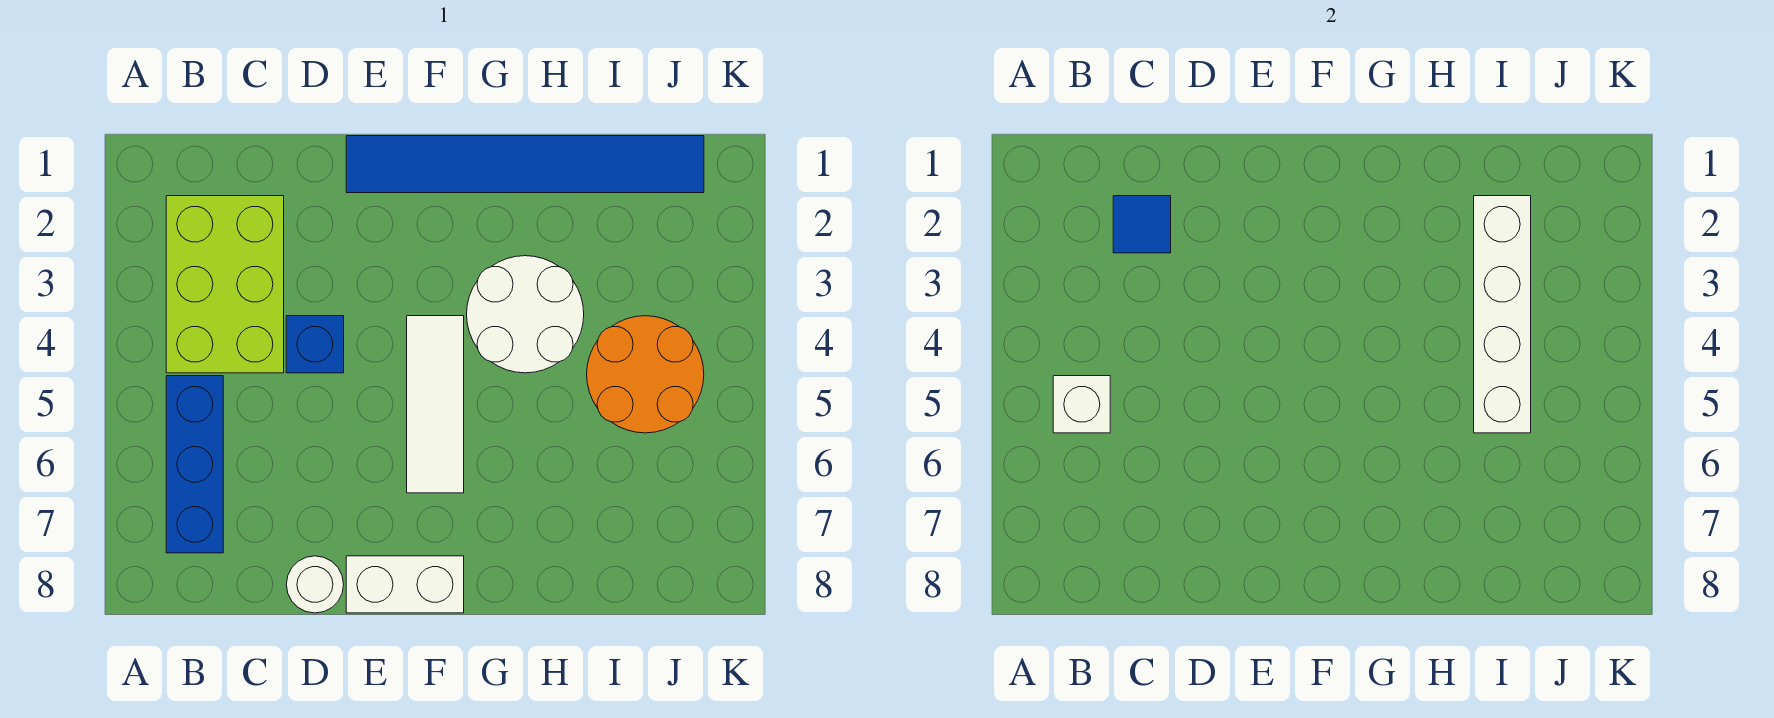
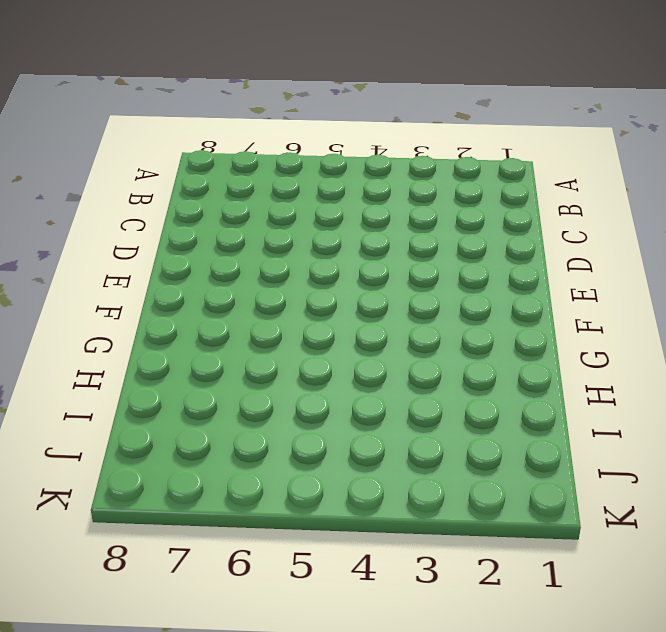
none -> lime 2x3 brick [166,196,284,373]
none -> blue 1x3 brick [166,376,223,553]
none -> blue 1x1 brick [286,316,344,373]

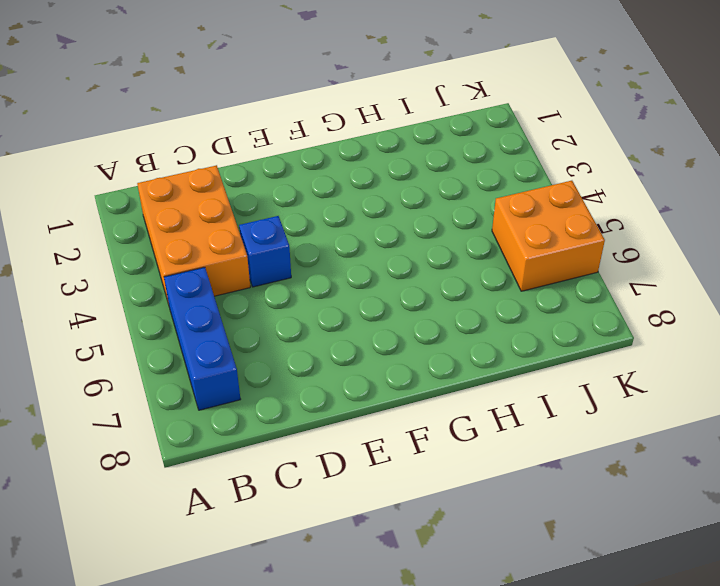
orange 2x3 brick [137,165,250,304] -> lime 2x3 brick [166,196,284,373]
orange 2x2 brick [492,181,605,291] -> orange 2x2 round brick [587,316,704,433]
none -> white 1x1 round brick [286,556,344,613]
none -> blue 1x6 tile [346,136,704,193]
none -> white 1x2 brick [346,556,464,613]

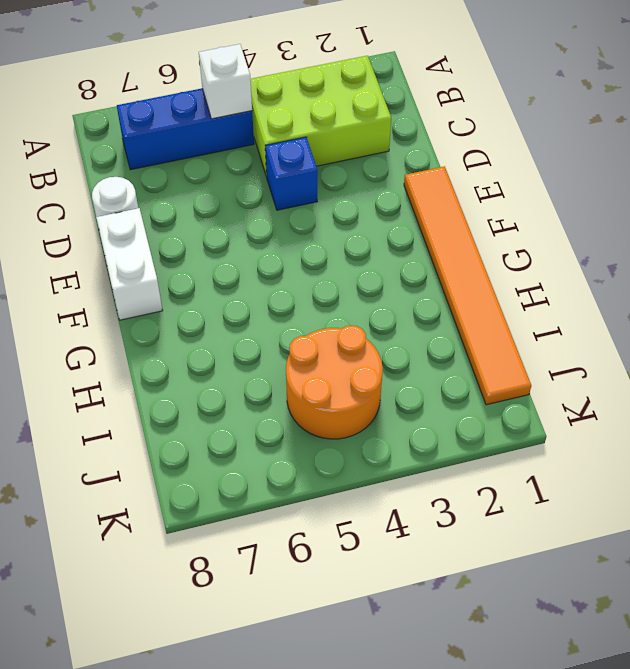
orange 1x6 tile [404,166,531,405] -> blue 1x6 tile [346,136,704,193]
none -> white 1x3 tile [407,316,464,493]
none -> white 2x2 round brick [467,256,584,373]
none -> blue 1x1 tile [1113,196,1171,253]

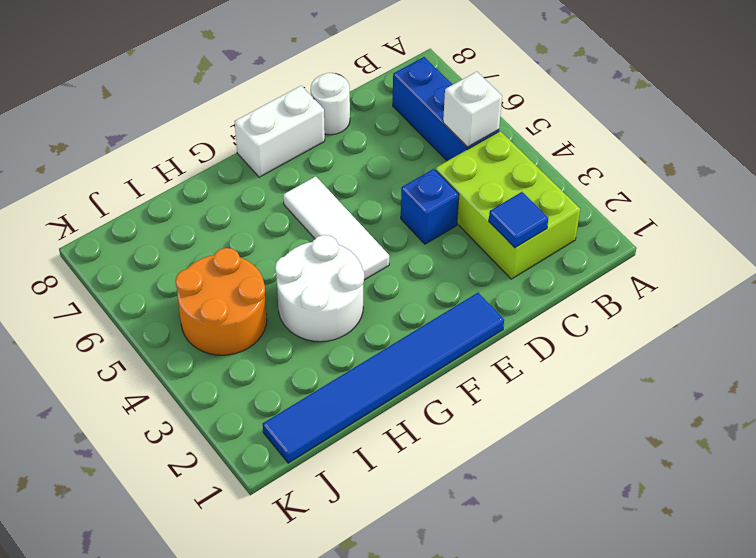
none -> white 1x4 brick [1474,196,1531,433]

